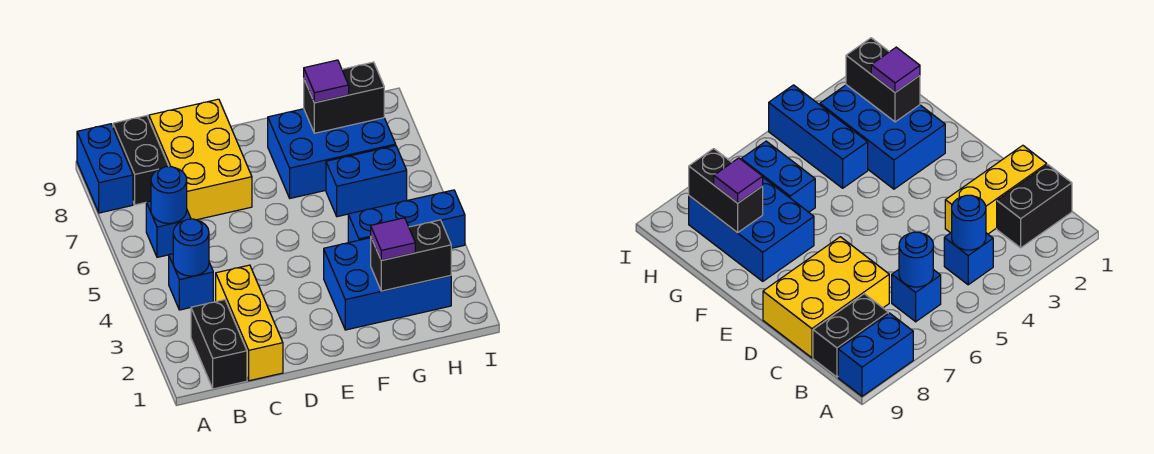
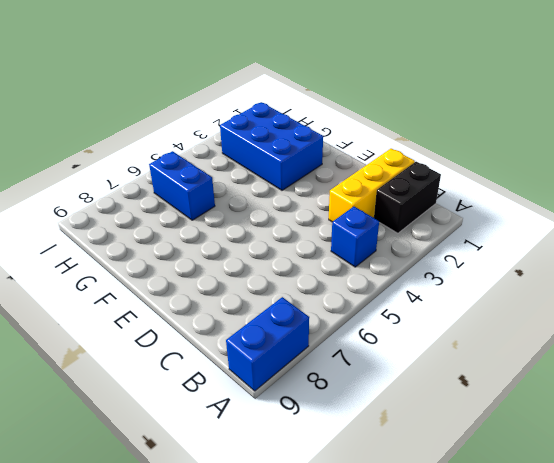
none -> blue 1x1 brick [146,201,191,257]
none -> black 1x2 brick [113,116,169,205]
none -> yellow 2x3 brick [149,99,252,220]

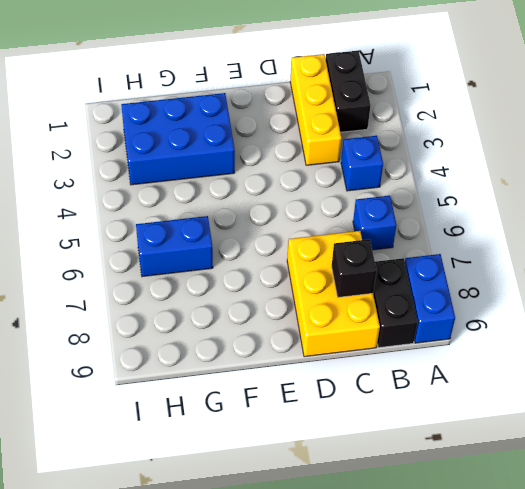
black 1x1 brick [332,239,376,297] -> none
none -> blue 2x3 brick [268,109,396,198]
none -> blue 1x3 brick [348,190,465,248]
none -> blue 1x1 round brick [173,219,209,276]

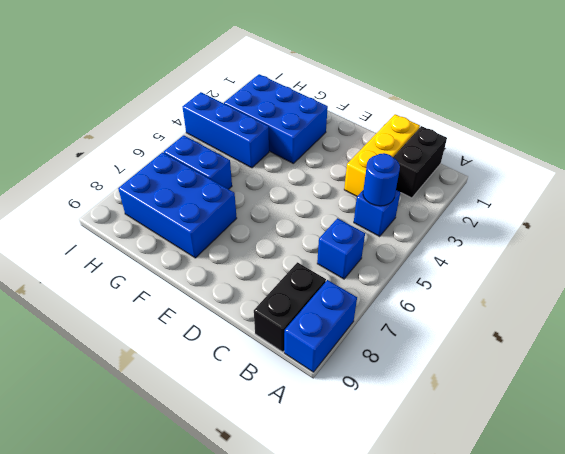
none -> yellow 2x3 brick [149,99,252,220]
none -> blue 1x1 round brick [151,167,187,224]
none -> black 1x2 brick [371,220,451,291]

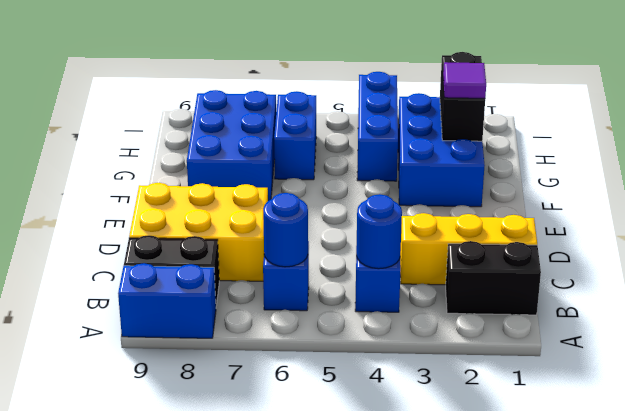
none -> black 1x2 brick [304,62,384,133]
none -> purple 1x1 tile [304,60,349,103]

